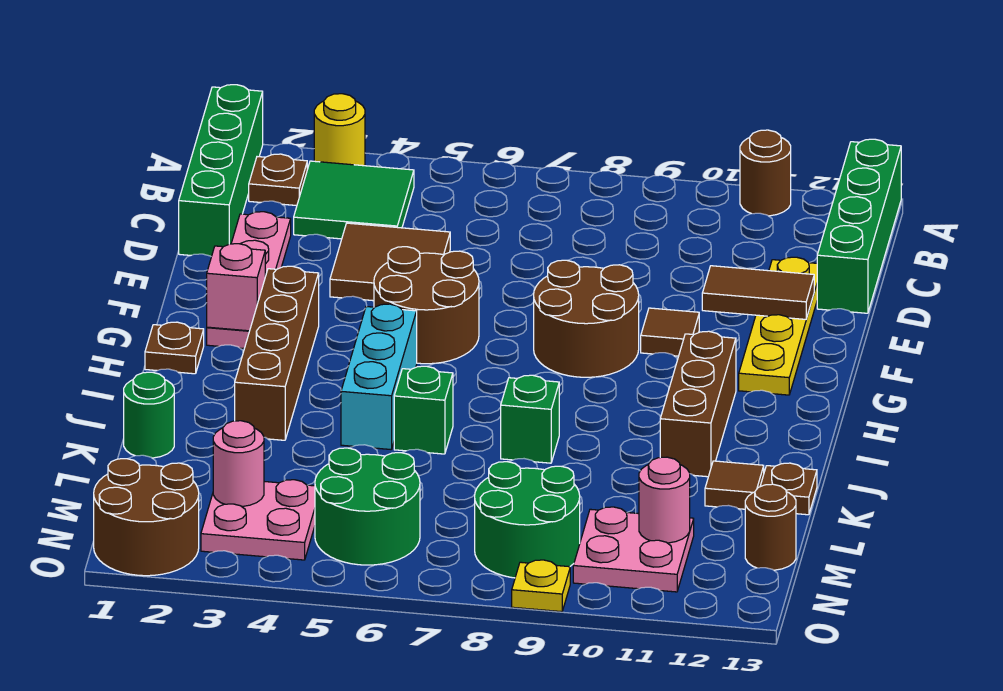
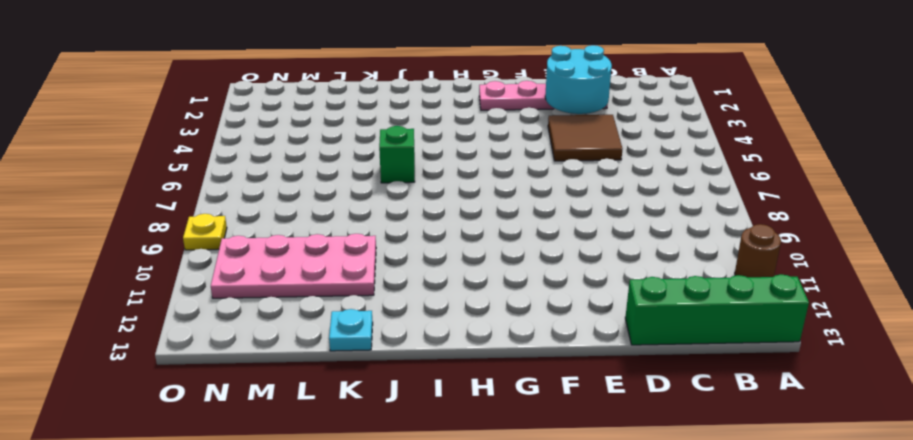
cyan 2x2 round brick [545,45,612,114] -> none
pink 2x4 plate [211,234,376,298] -> pink 2x2 plate [573,507,694,592]
cyan 1x1 plate [329,309,373,351] -> brown 1x1 plate [760,463,817,515]
none -> green 1x4 brick [179,85,263,257]
none -> yellow 1x1 round brick [314,94,365,166]
none -> brown 1x1 plate [249,154,307,206]
none -> green 2x2 tile [294,161,414,239]

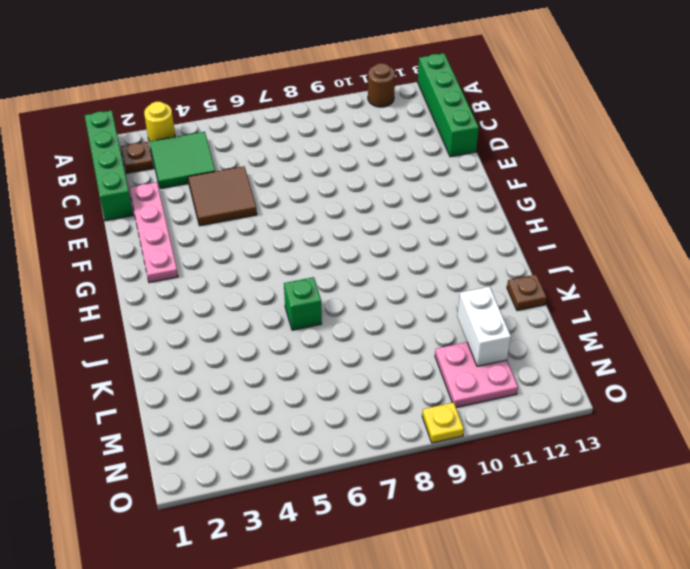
white 1x2 brick [457,286,511,366] -> pink 1x1 round brick [639,457,690,543]
none -> yellow 1x4 plate [739,257,817,395]
none -> brown 2x2 round brick [374,247,479,364]
none -> brown 2x2 round brick [534,260,639,377]
none -> brown 1x1 tile [641,308,699,356]

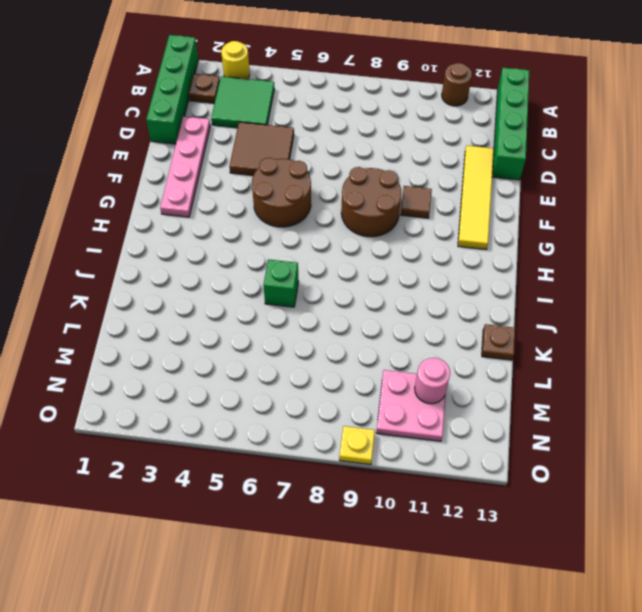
yellow 1x4 tile [458,146,494,249] -> yellow 1x4 plate [739,257,817,395]
none -> brown 1x4 brick [235,266,319,440]
none -> brown 1x1 plate [145,322,204,374]
none -> cyan 1x3 brick [341,304,417,449]
none -> brown 1x3 brick [660,331,736,477]

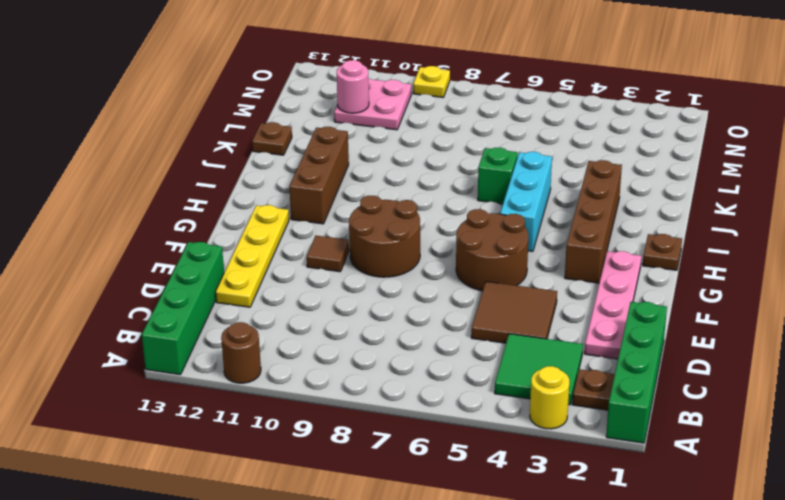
none -> green 1x1 brick [501,375,559,463]
none -> green 1x1 round brick [124,372,174,458]
none -> brown 1x1 tile [705,461,764,509]
none -> pink 2x2 plate [201,480,315,560]

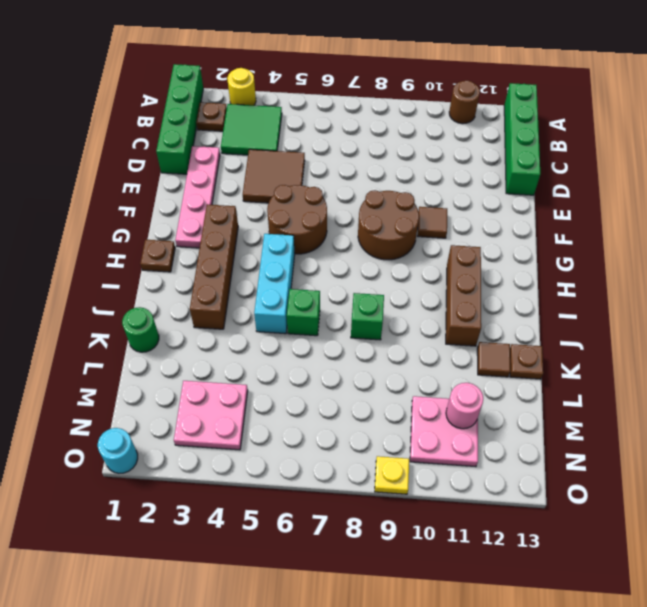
cyan 1x1 round brick [98,428,138,473] -> brown 2x2 round brick [94,459,199,576]
none -> yellow 1x4 plate [739,257,817,395]
none -> green 2x2 round brick [315,448,420,565]
none -> green 2x2 round brick [475,462,580,578]
none -> brown 1x1 round brick [745,484,796,570]

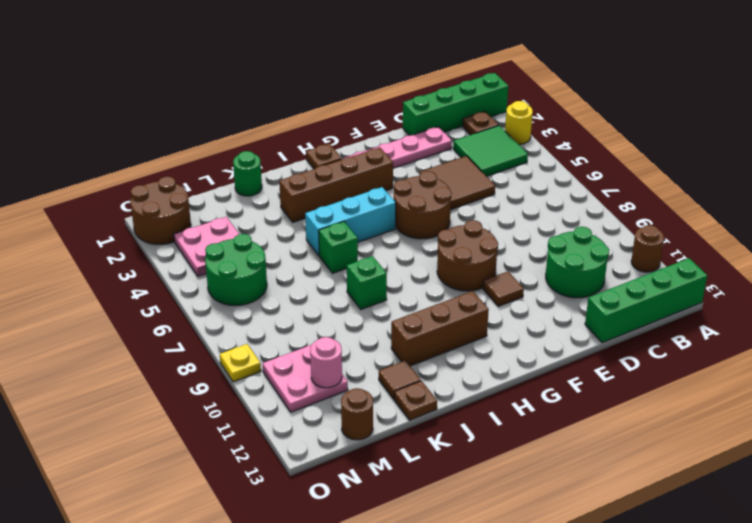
green 2x2 round brick [546,227,609,298] -> green 2x2 round brick moved to [475,462,580,578]
none -> yellow 1x4 plate [739,257,817,395]
none -> brown 1x2 tile [702,266,814,319]
none -> pink 1x1 brick [207,244,265,331]
none -> pink 1x1 round brick [213,421,264,506]

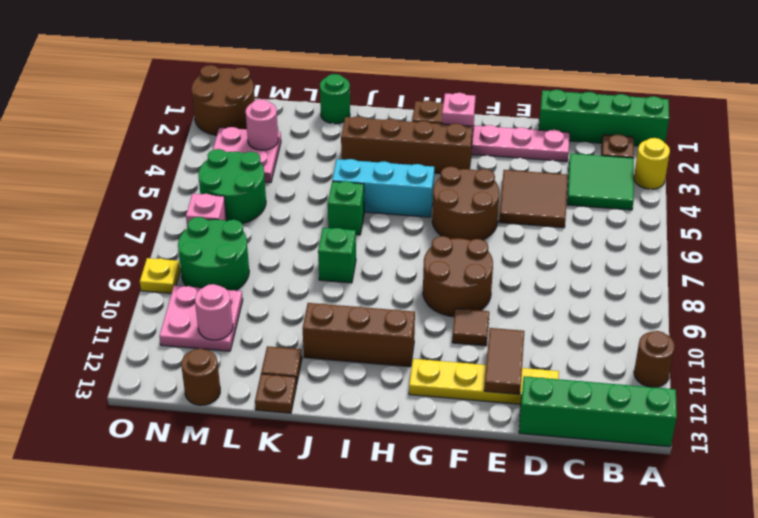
pink 1x1 brick [186,194,227,228] -> none

